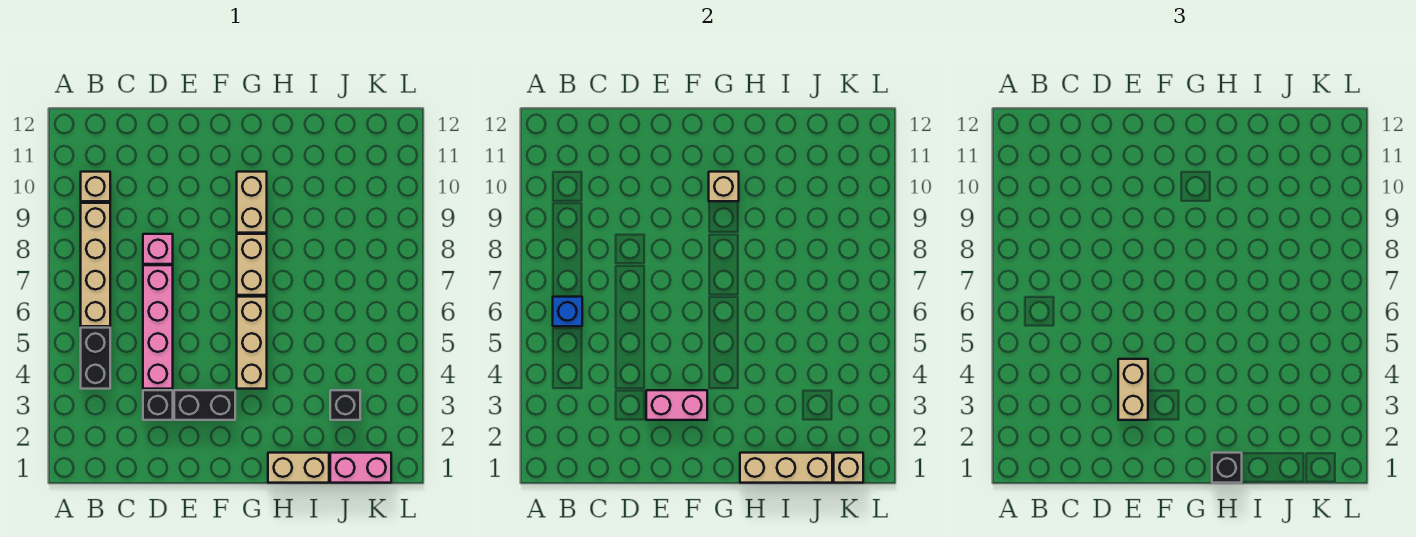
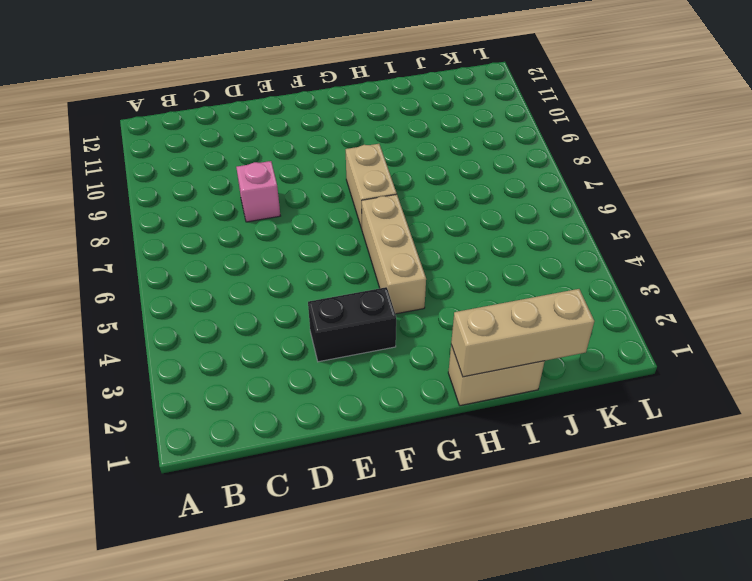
none -> black 1x2 brick [81,328,110,389]
none -> tan 1x4 brick [81,203,110,326]
none -> tan 1x1 brick [81,172,110,201]

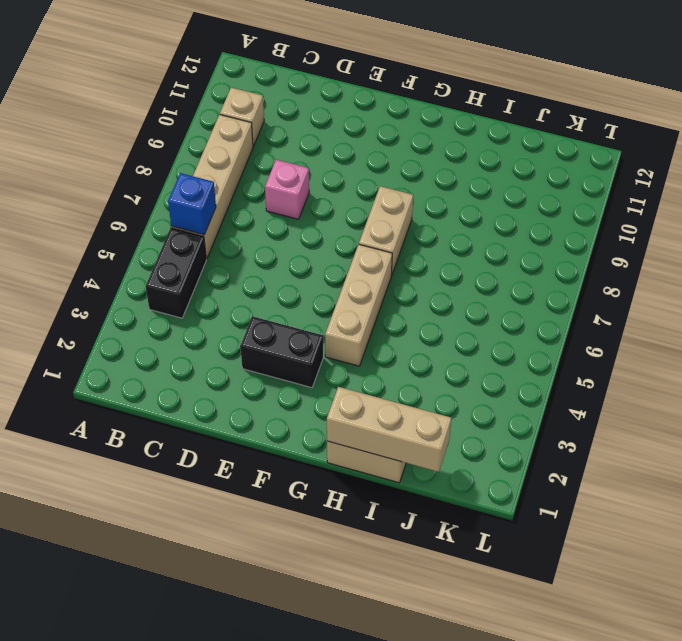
none -> black 1x1 brick [143,390,173,420]
none -> pink 1x4 brick [143,265,173,389]
none -> tan 1x2 brick [237,172,267,233]

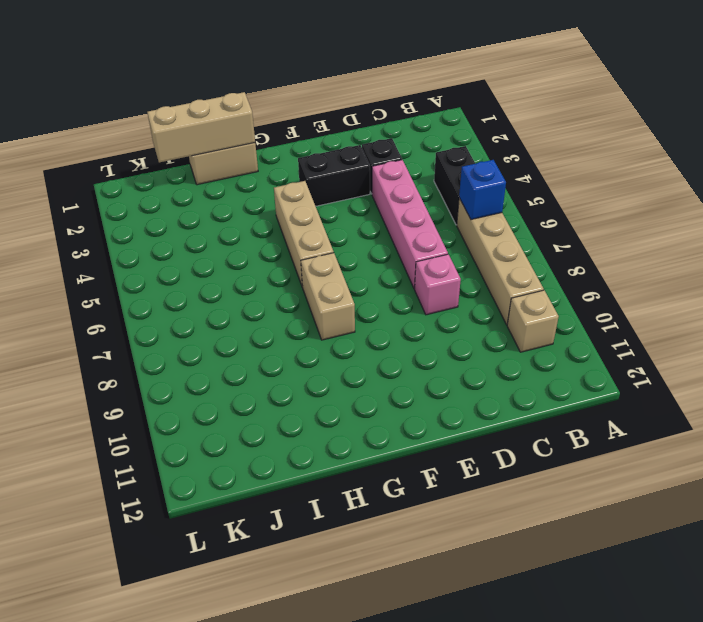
none -> tan 1x2 brick [237,172,267,233]
none -> pink 1x2 brick [330,453,391,483]
none -> black 1x1 brick [330,390,360,420]

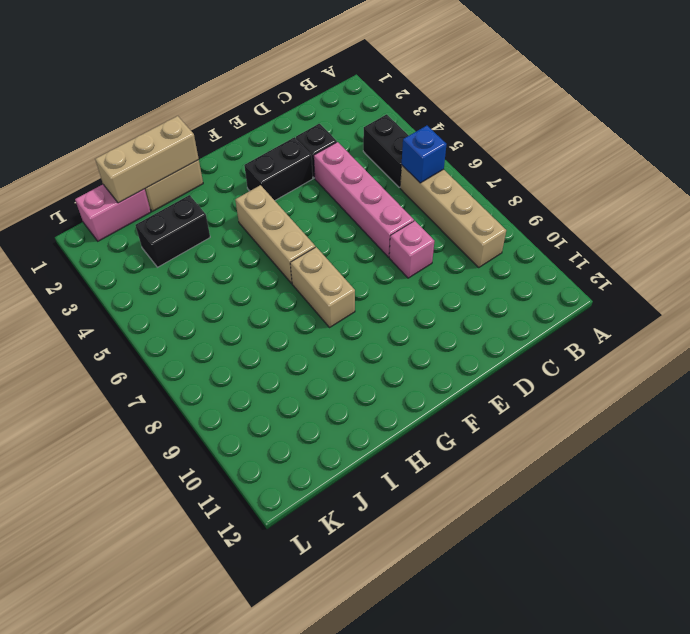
black 1x2 brick [136,195,210,267] -> black 1x1 brick [330,390,360,420]
none -> tan 1x1 brick [81,172,110,201]
none -> tan 1x2 brick [237,172,267,233]
none -> pink 1x2 brick [646,390,707,420]

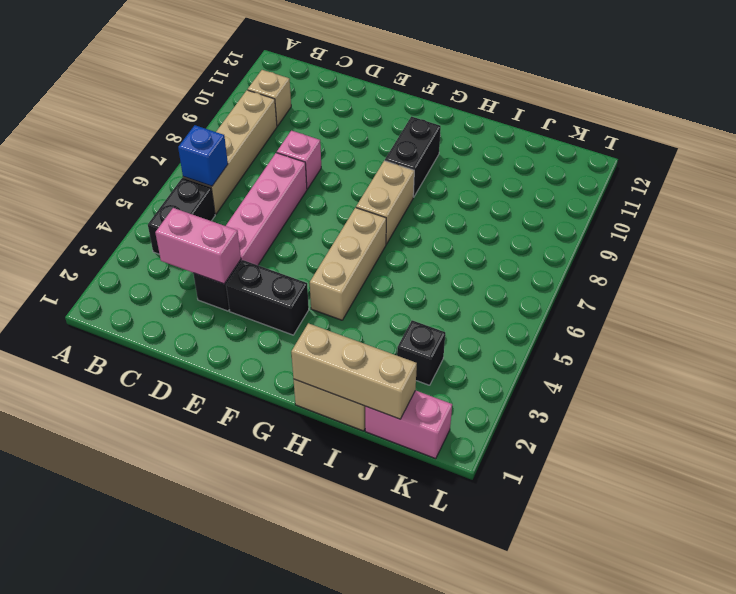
pink 1x2 brick [155,208,241,284] -> pink 1x2 brick moved to [646,390,707,420]
black 1x2 brick [385,117,441,197] -> tan 1x2 brick [237,172,267,233]
none -> tan 1x1 brick [709,172,739,201]
none -> tan 1x1 brick [834,453,863,483]
none -> tan 1x2 brick [1118,359,1148,420]

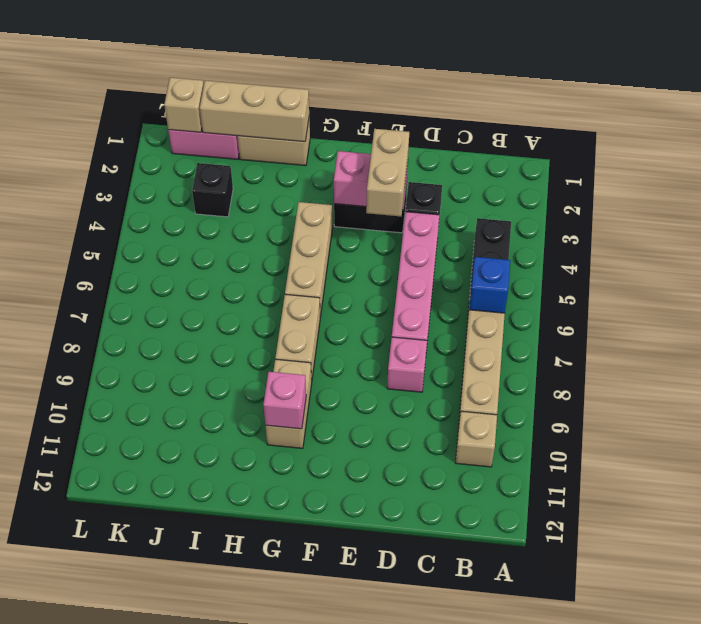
pink 1x1 brick [263,372,306,429] -> tan 1x1 brick [709,172,739,201]
none -> black 1x1 brick [1212,453,1242,483]

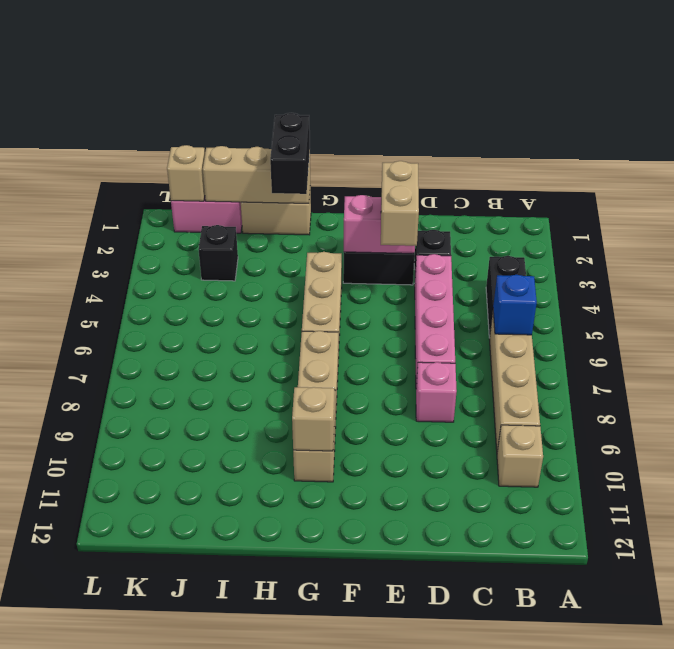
black 1x2 brick [270,113,310,194] -> black 1x1 brick [1212,453,1242,483]

